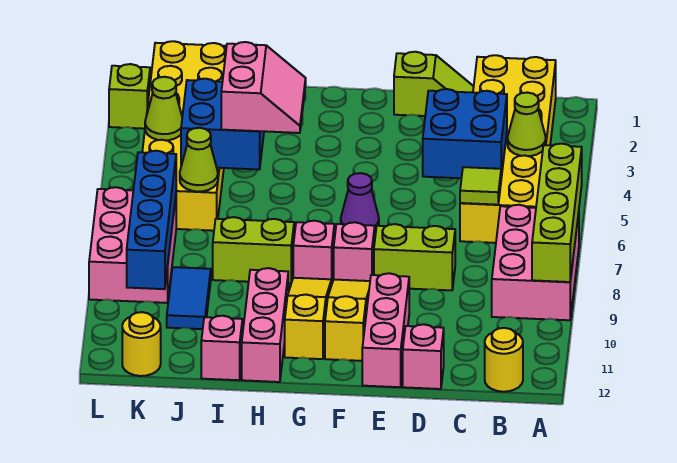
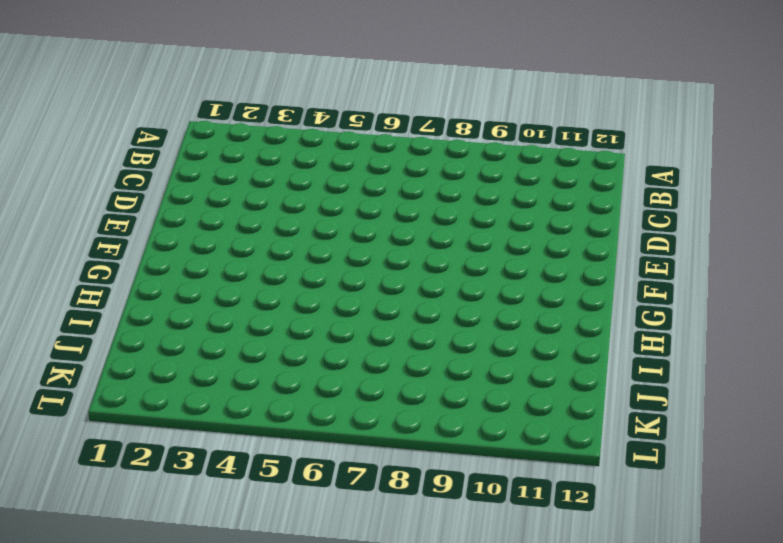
none -> pink 2x3 brick [492,205,579,320]
none -> yellow 2x6 brick [460,55,556,243]
none -> yellow 1x1 round brick [485,328,523,392]

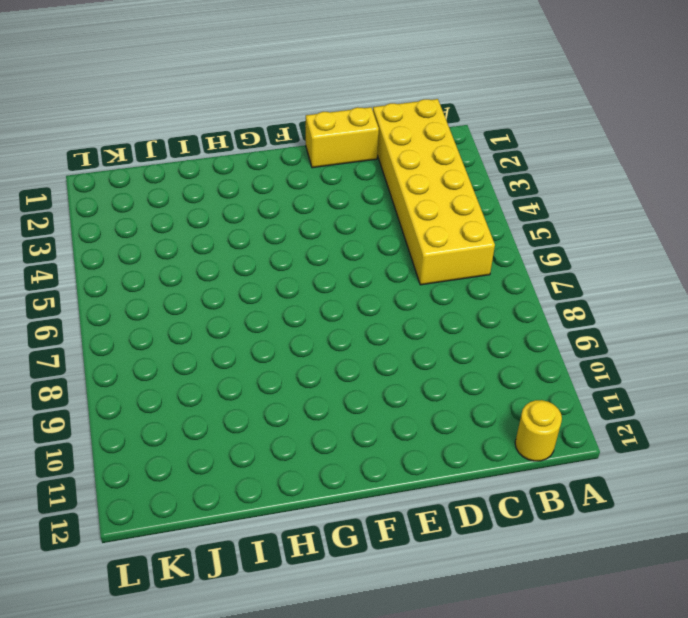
yellow 1x2 brick [306,107,379,168] -> lime 1x2 slope [394,52,474,116]
none -> pink 2x3 brick [492,205,579,320]
none -> lime 1x2 brick [374,224,455,290]
none -> pink 1x1 brick [403,324,444,389]

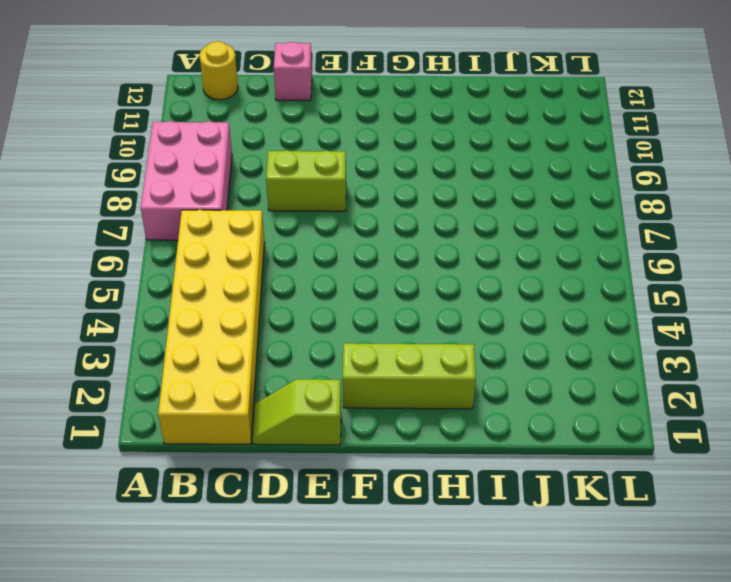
lime 1x3 brick [343,343,476,409] -> none
none -> pink 1x3 brick [362,273,409,387]
none -> purple 1x1 cone [341,173,379,232]
none -> pink 1x1 brick [334,222,375,281]

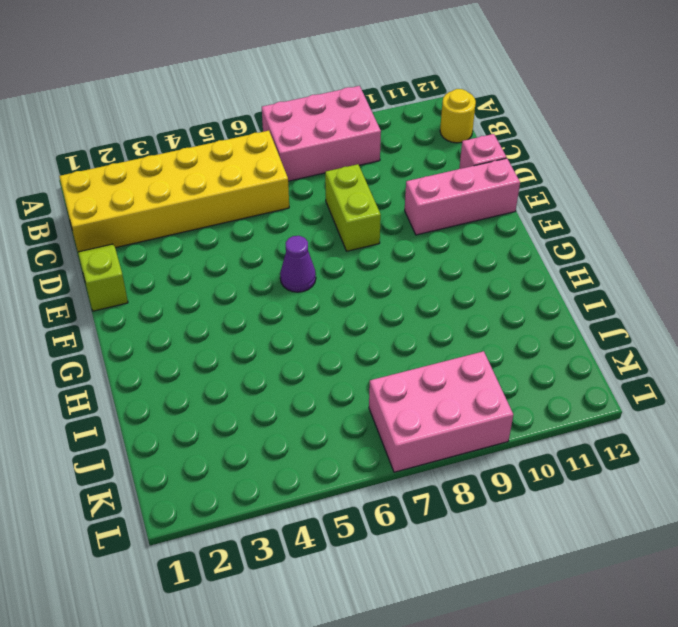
none -> pink 1x1 brick [334,222,375,281]
none -> yellow 1x3 slope [325,280,370,361]
none -> pink 1x1 brick [293,221,334,279]

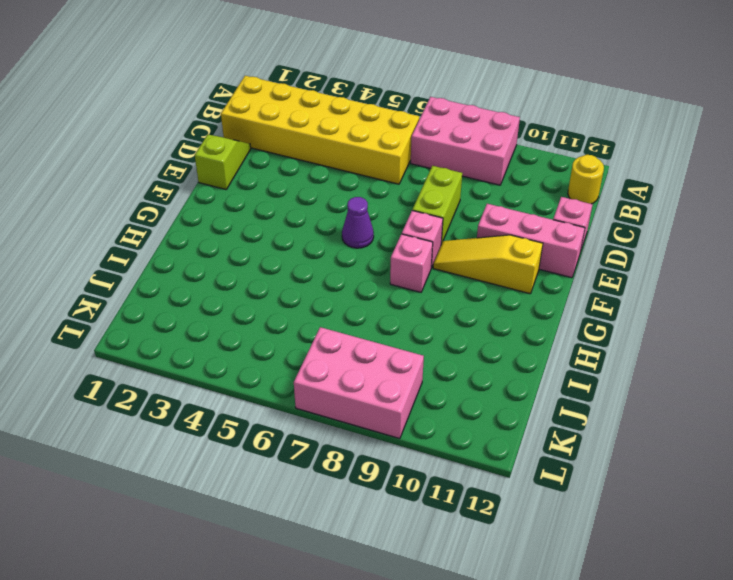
none -> yellow 1x3 slope [285,278,332,359]
none -> lime 1x2 brick [213,217,294,283]
none -> pink 1x3 brick [242,268,288,382]

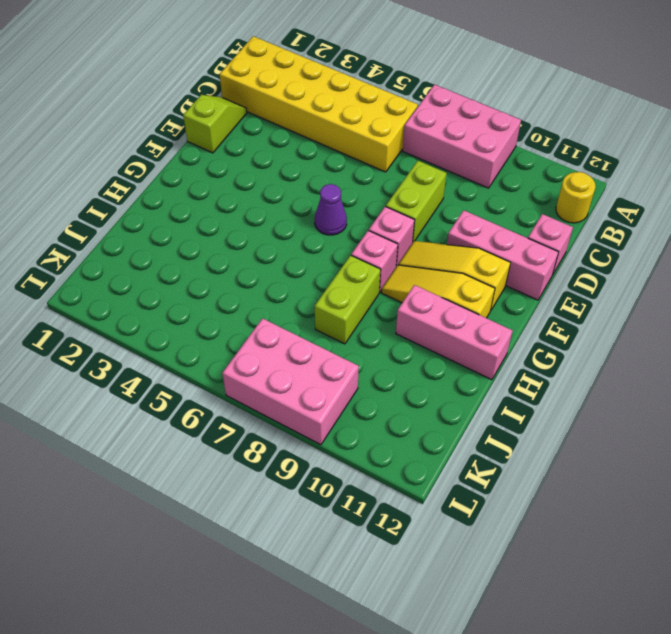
none -> pink 1x1 brick [201,316,242,380]
none -> yellow 2x6 brick [142,41,227,231]
none -> blue 1x2 tile [167,267,211,329]

